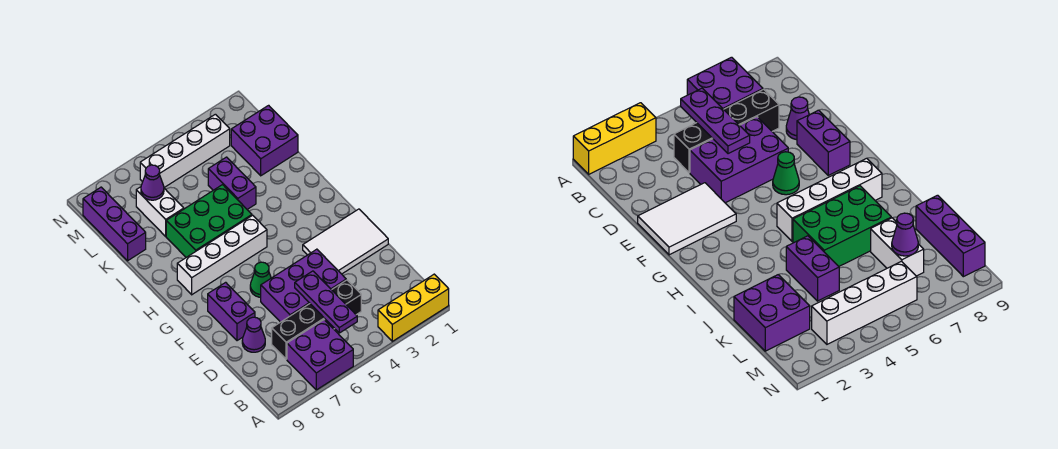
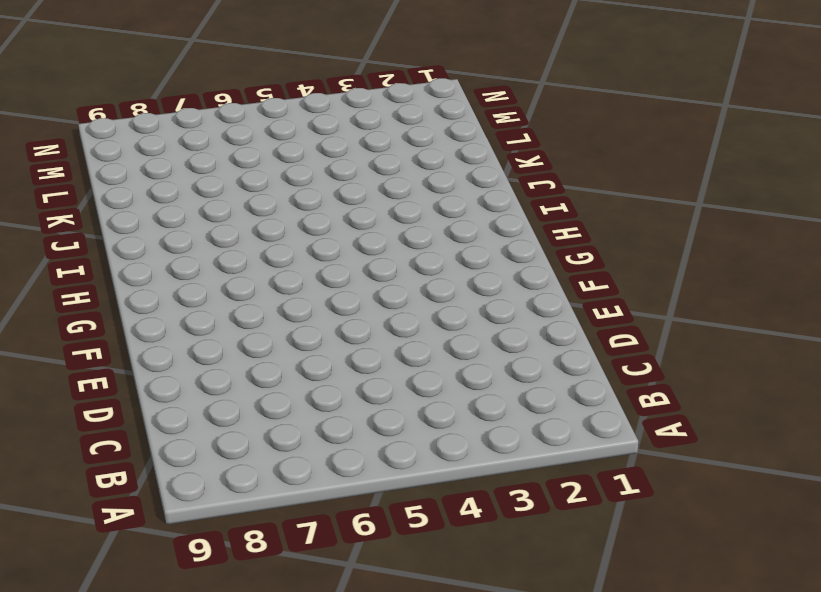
none -> yellow 1x3 brick [378,274,449,341]
none -> purple 2x2 brick [287,320,353,390]
none -> black 1x4 brick [272,280,361,359]

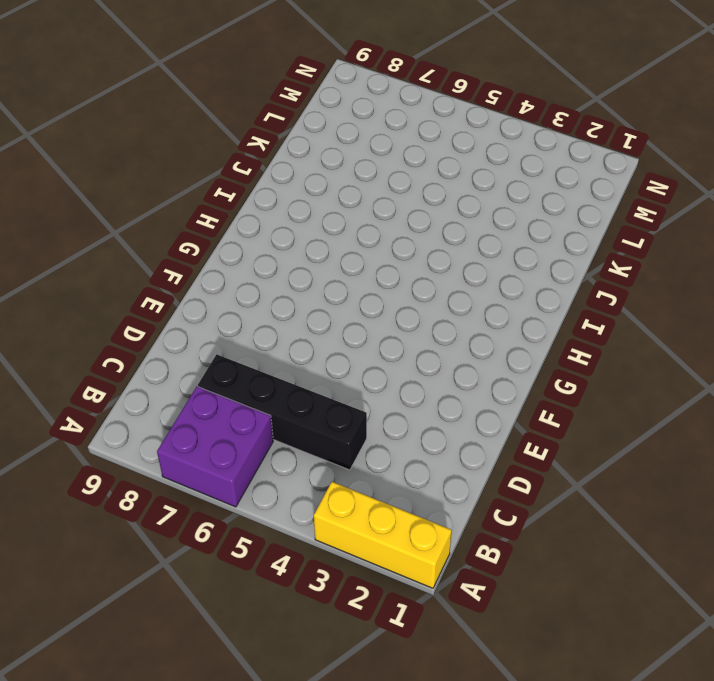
none -> purple 2x3 brick [261,249,346,322]
none -> purple 1x1 cone [242,317,265,352]
none -> white 2x3 tile [303,209,388,274]

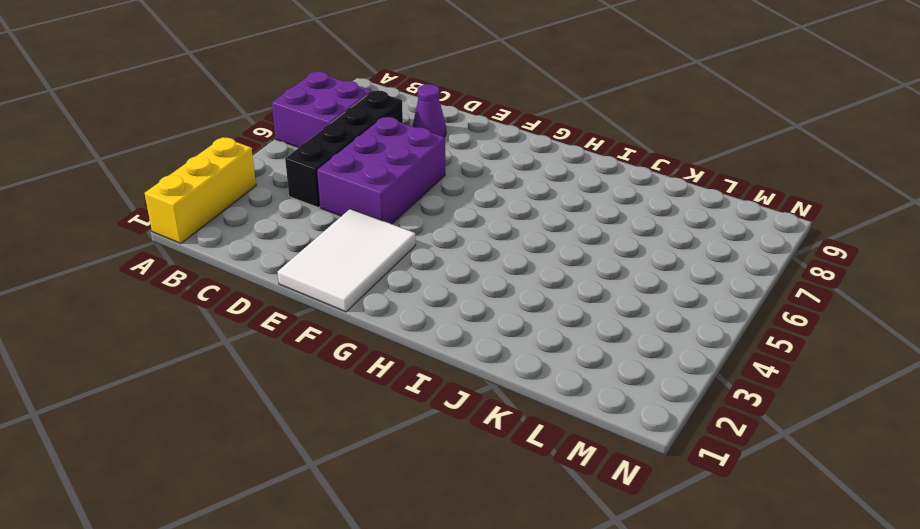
none -> purple 1x2 brick [208,282,255,341]
none -> green 1x1 cone [250,262,271,297]
none -> white 1x4 brick [177,215,267,295]

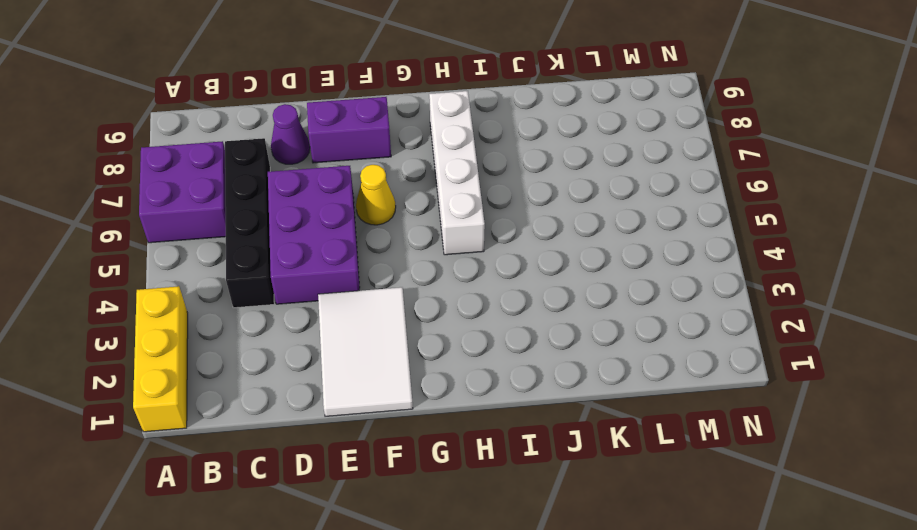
yellow 1x1 cone [356,165,396,225] -> green 1x1 cone [250,262,271,297]
none -> green 2x3 brick [166,185,252,257]
none -> purple 1x2 brick [208,157,256,209]
none -> purple 2x2 brick [231,105,298,176]

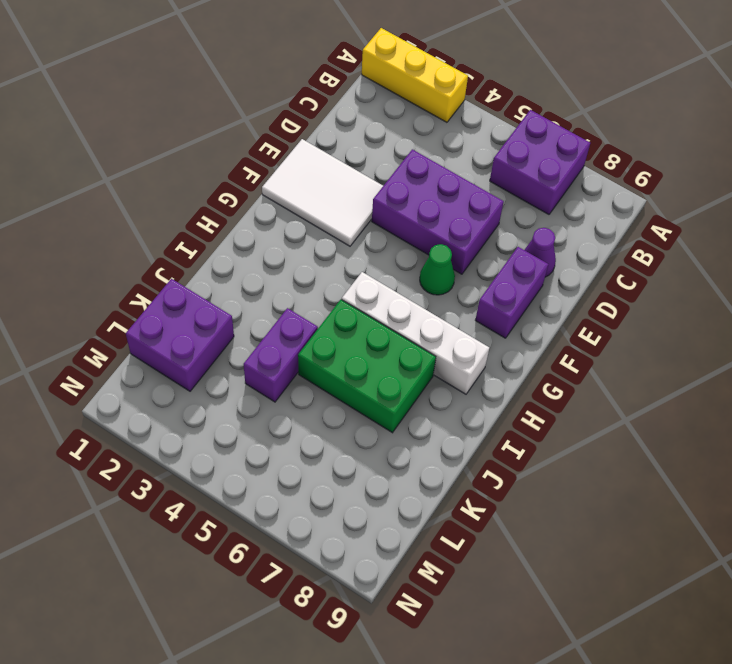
none -> black 1x4 brick [272,280,361,359]
none -> white 1x2 brick [136,187,184,236]
none -> purple 1x3 brick [83,187,146,261]

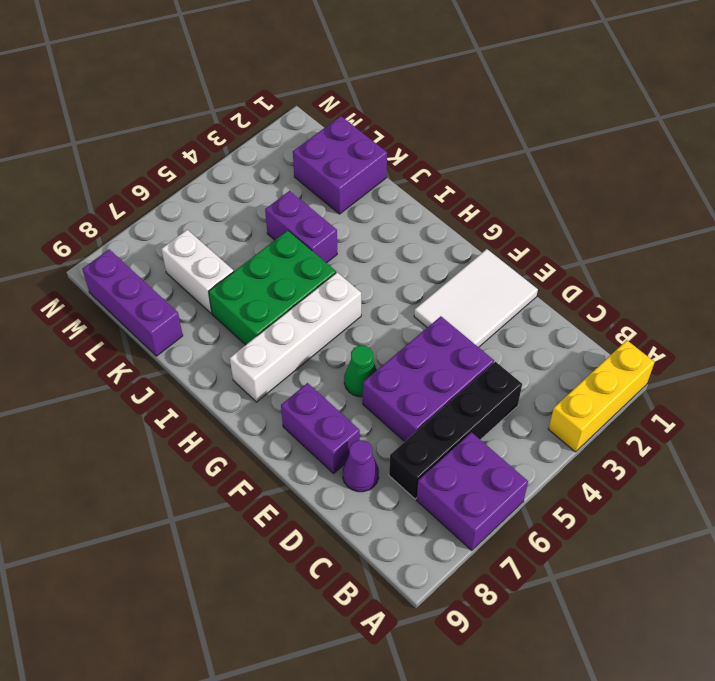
none -> white 1x4 brick [140,114,230,187]
none -> purple 1x3 plate [295,271,357,333]
none -> purple 1x1 cone [141,165,164,200]

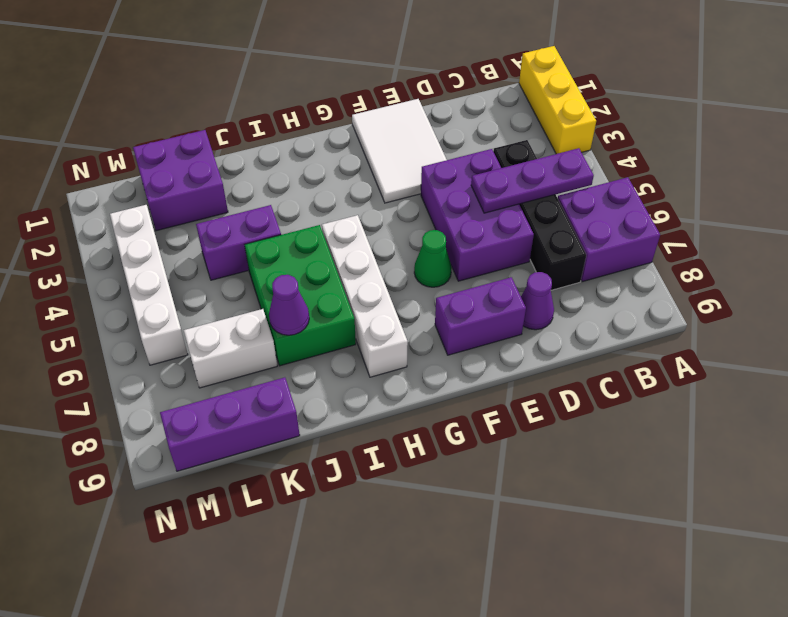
purple 1x1 cone [269,275,309,335] -> purple 1x1 cone moved to [141,165,164,200]

